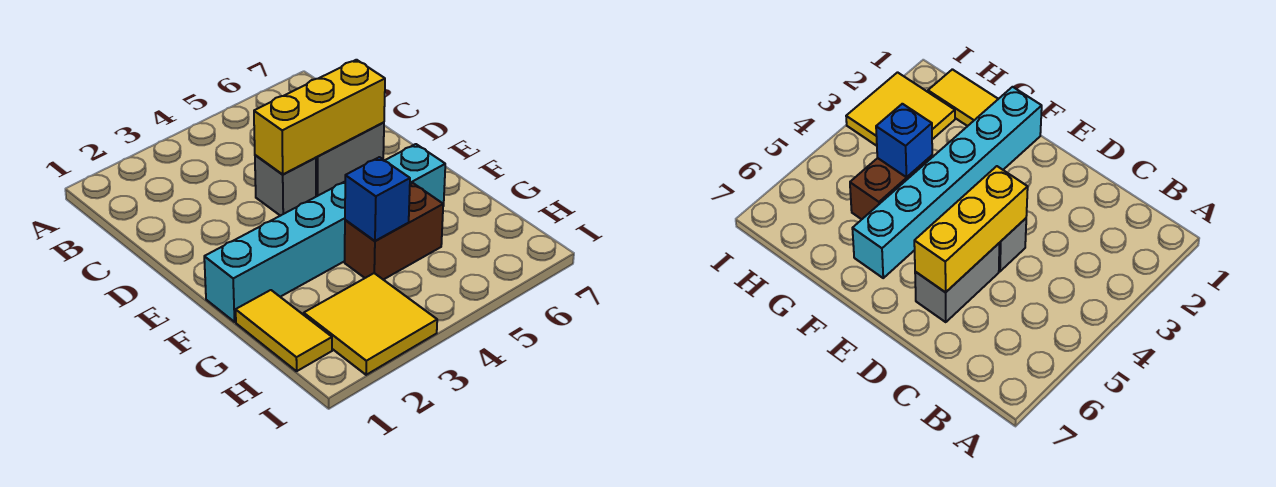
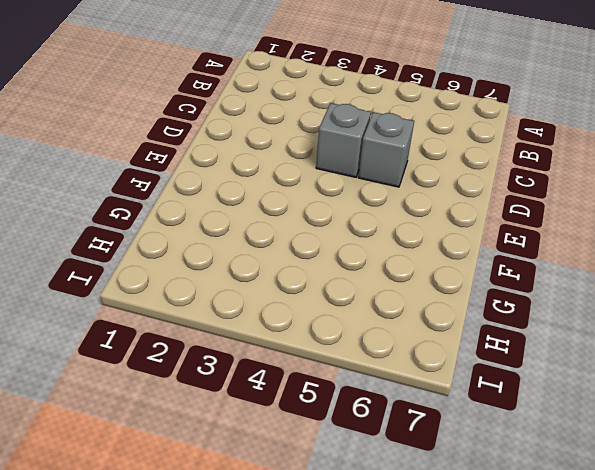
grey 1x1 brick [358,112,414,187] -> grey 1x2 brick [316,123,384,197]
none -> cyan 1x6 brick [204,144,445,322]
none -> yellow 1x2 tile [236,290,332,371]

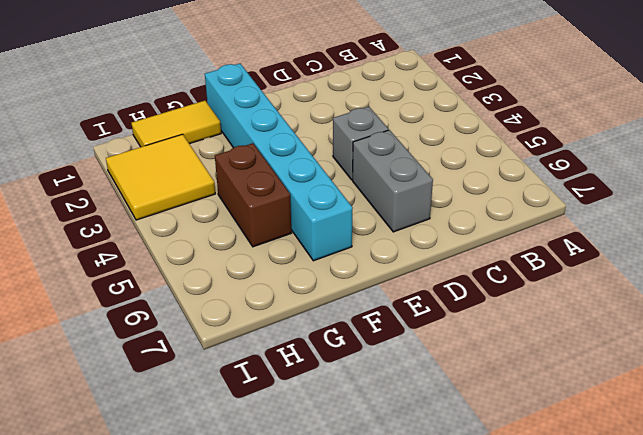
none -> yellow 1x3 brick [254,60,385,174]
none -> blue 1x1 brick [345,157,410,241]

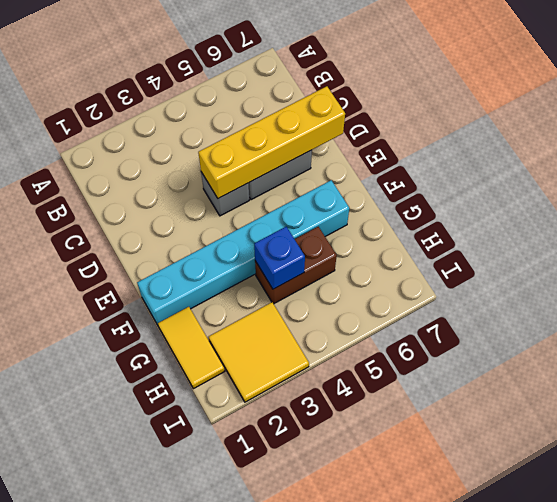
yellow 1x4 brick [198,86,345,198] -> yellow 1x3 brick [254,60,385,174]

